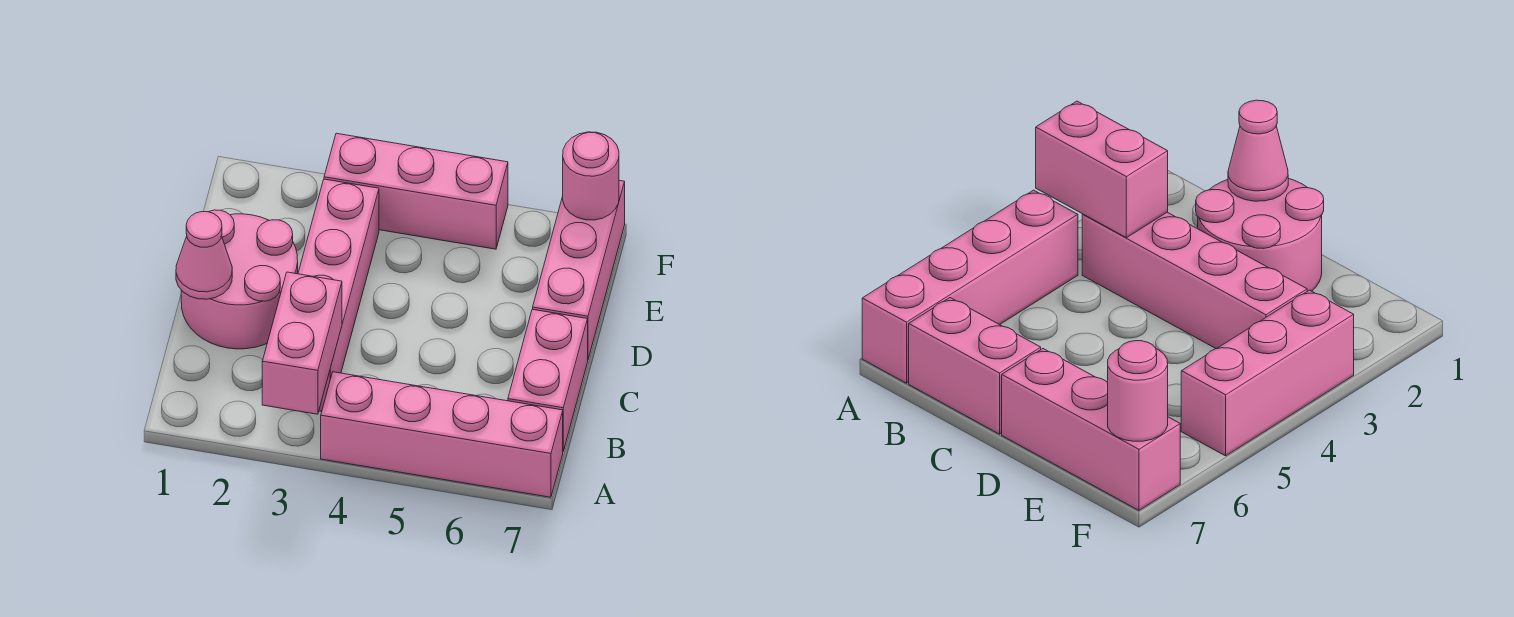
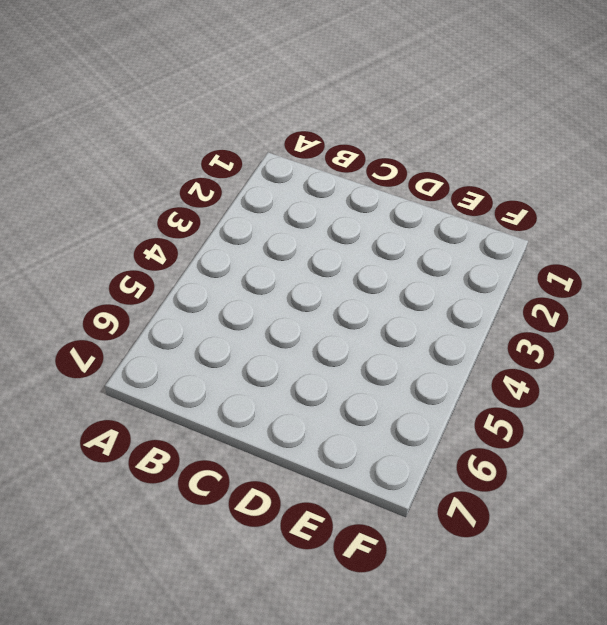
none -> pink 1x4 brick [321,372,563,497]
none -> pink 1x4 brick [298,179,379,411]

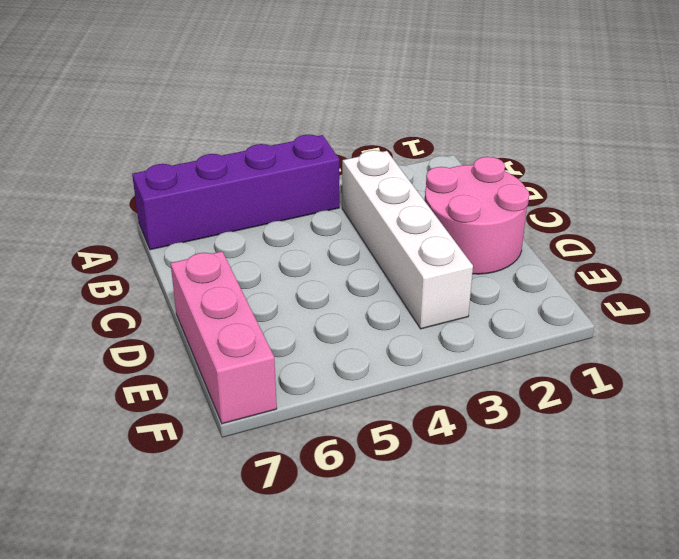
purple 1x4 brick [132,135,339,250] -> pink 1x4 brick [321,372,563,497]
white 1x4 brick [342,150,473,329] -> pink 1x4 brick [298,179,379,411]
none -> pink 1x2 brick [508,309,588,451]
none -> pink 1x3 brick [324,133,508,249]

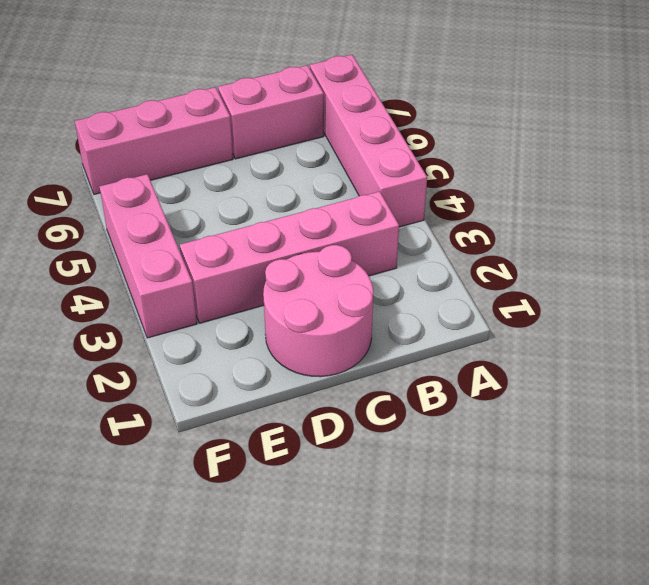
none -> pink 1x2 brick [262,272,342,414]
none -> pink 1x1 cone [176,212,232,299]

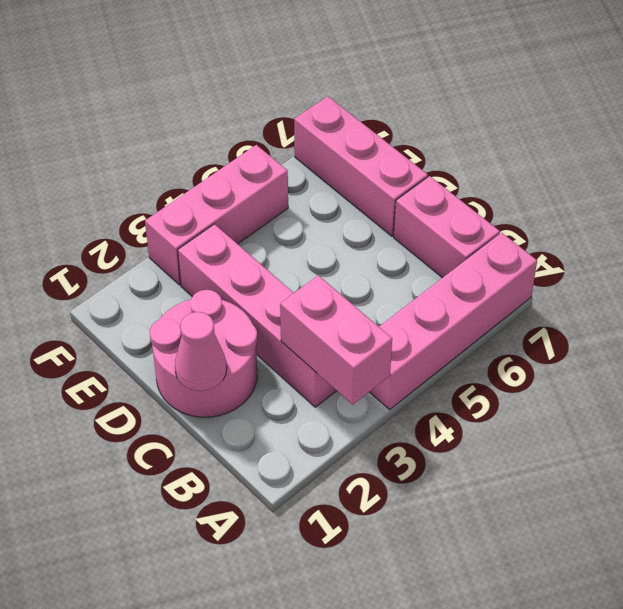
none -> pink 1x1 round brick [563,132,619,220]

